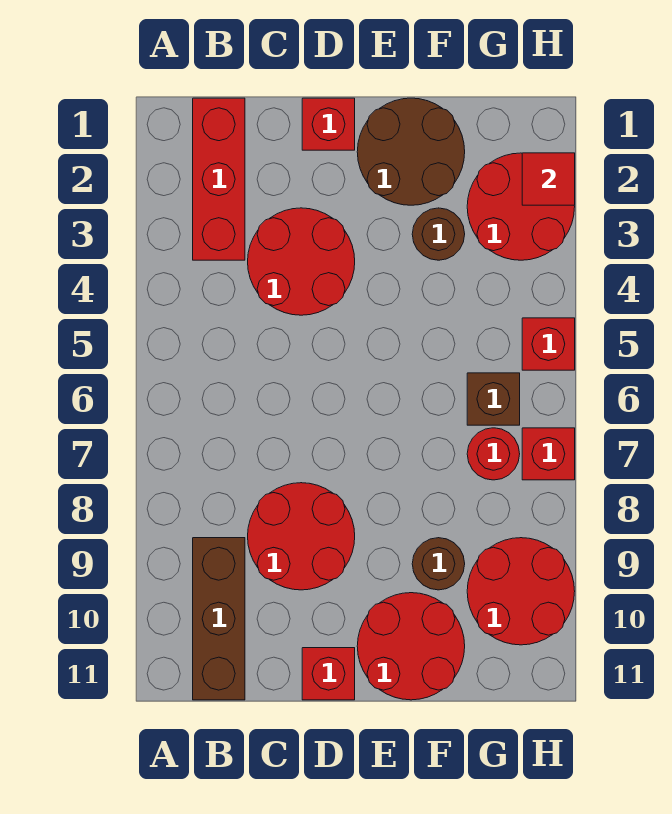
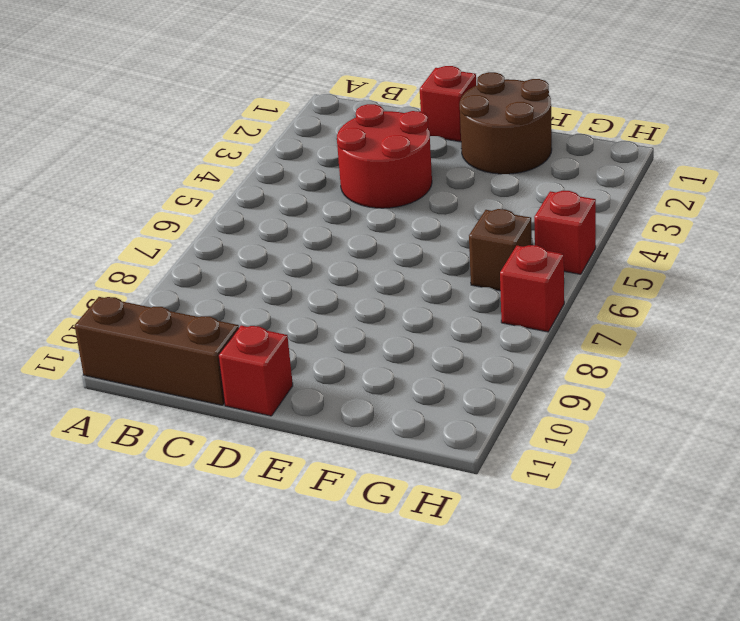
brown 1x3 brick [75,297,239,405] -> brown 1x3 brick turned to [193,538,245,700]
none -> red 1x3 brick [193,98,245,260]
none -> red 2x2 round brick [248,483,355,590]
none -> red 2x2 round brick [357,593,465,700]

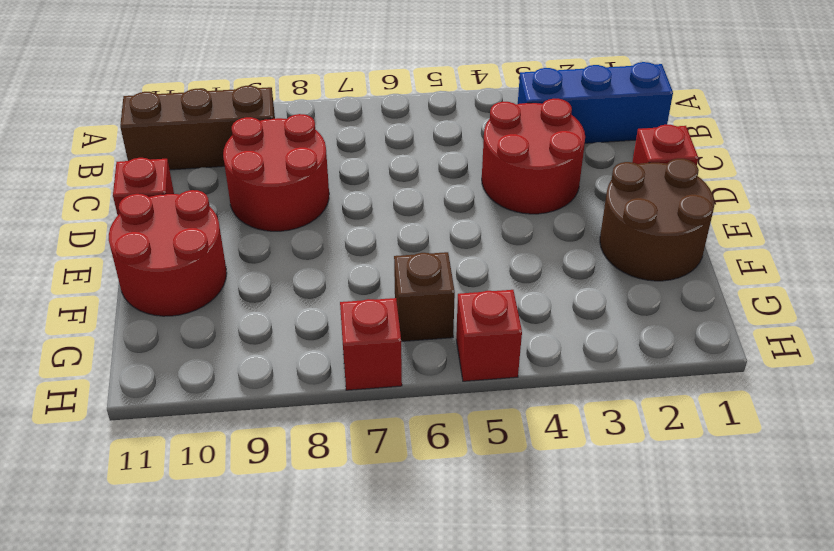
blue 1x3 brick [518,62,673,143] -> red 1x3 brick [193,98,245,260]
none -> brown 1x1 round brick [412,208,465,260]
none -> brown 1x1 round brick [412,538,465,590]
none -> red 2x2 round brick [467,153,575,260]

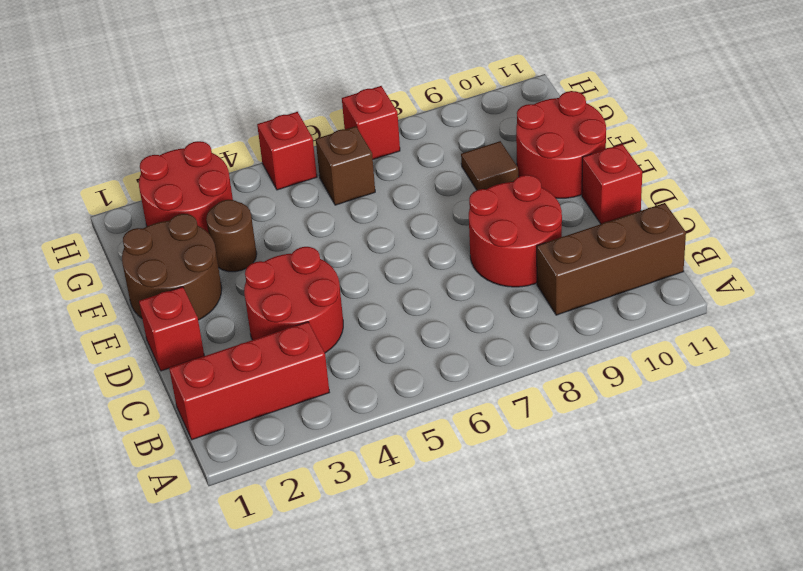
brown 1x1 tile [461,141,518,190] -> brown 1x1 round brick [412,538,465,590]
none -> red 1x1 round brick [467,428,520,480]
none -> red 2x2 round brick [467,538,575,645]
none -> red 1x1 tile [522,153,575,205]

